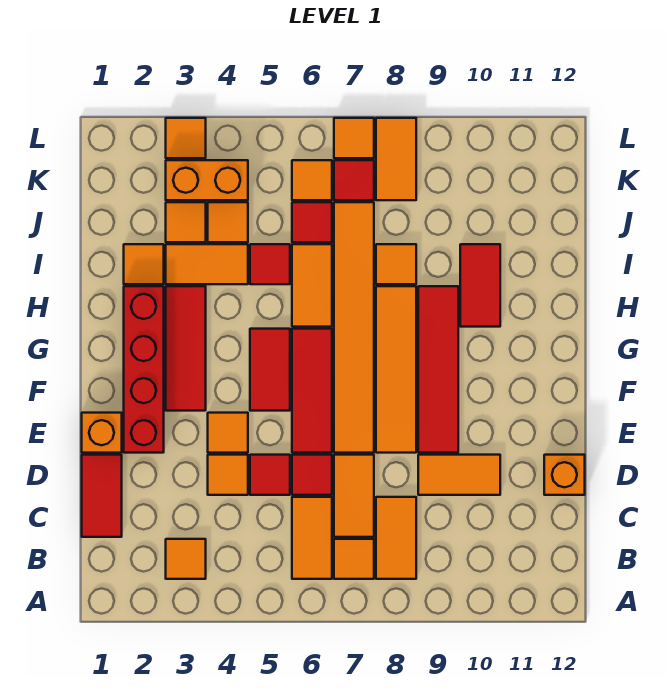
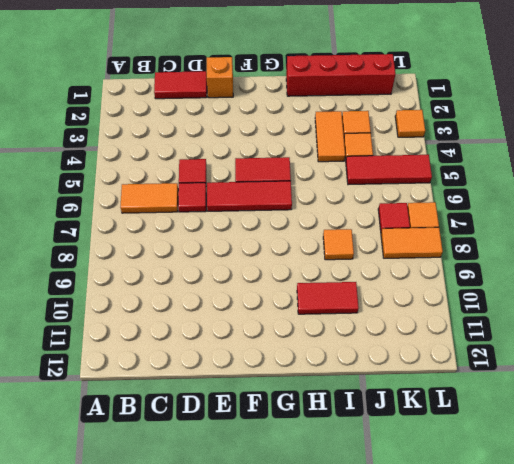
red 1x4 brick [286,54,396,96] -> red 1x4 brick moved to [124,286,164,453]
red 1x3 tile [346,155,432,185] -> red 1x3 tile moved to [166,286,206,411]
none -> orange 1x1 tile [166,539,206,579]
none -> orange 1x1 tile [334,539,374,579]
none -> orange 1x2 tile [376,497,416,579]
none -> orange 1x2 tile [334,455,374,537]

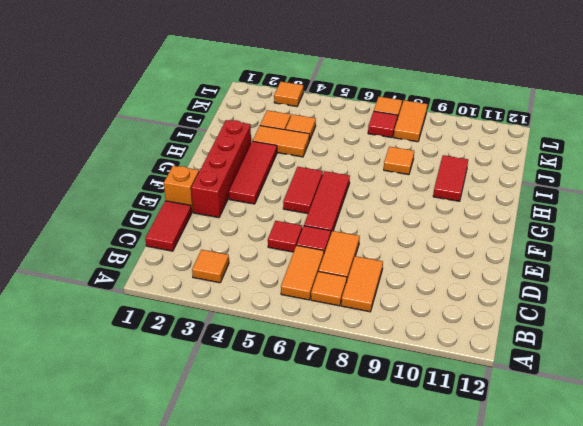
none -> orange 1x1 tile [208,455,248,495]
none -> orange 1x2 tile [418,455,500,495]
none -> orange 1x1 brick [544,455,585,495]
none -> orange 1x1 tile [208,413,248,453]

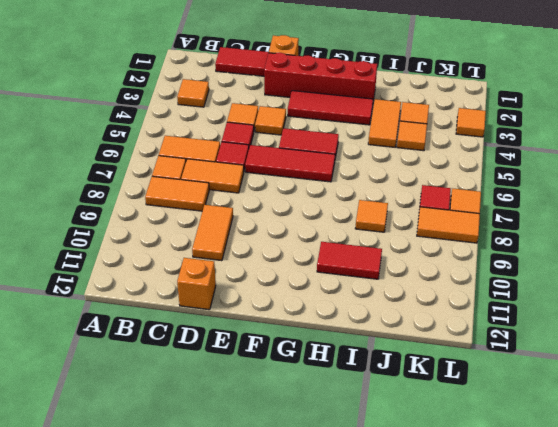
none -> orange 1x6 tile [334,202,374,453]
none -> orange 1x4 tile [376,286,416,453]
none -> red 1x4 tile [418,286,458,453]
none -> orange 1x2 tile [292,244,332,327]

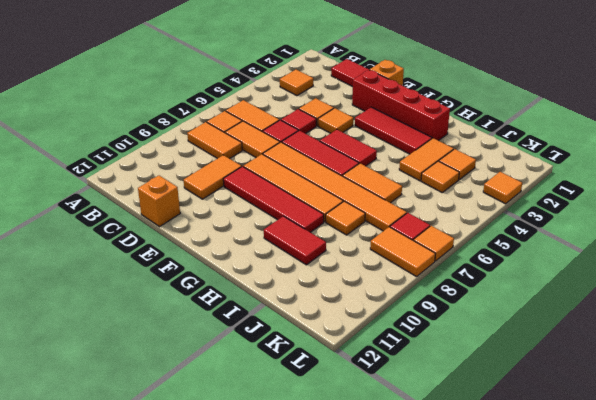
none -> orange 1x1 tile [124,244,164,284]
none -> red 1x1 tile [250,244,290,284]
none -> red 1x1 tile [292,202,332,242]
none -> orange 1x2 brick [166,160,248,200]

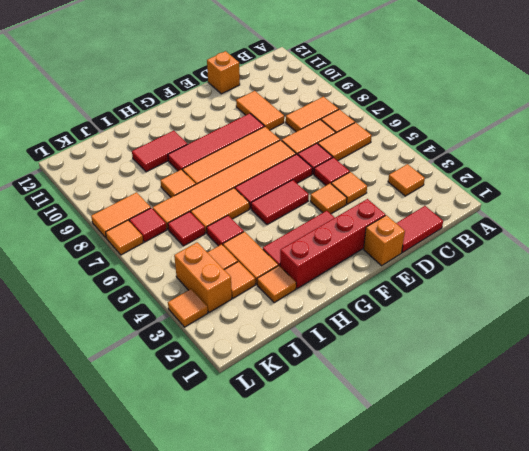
none -> orange 1x1 tile [292,160,332,200]

